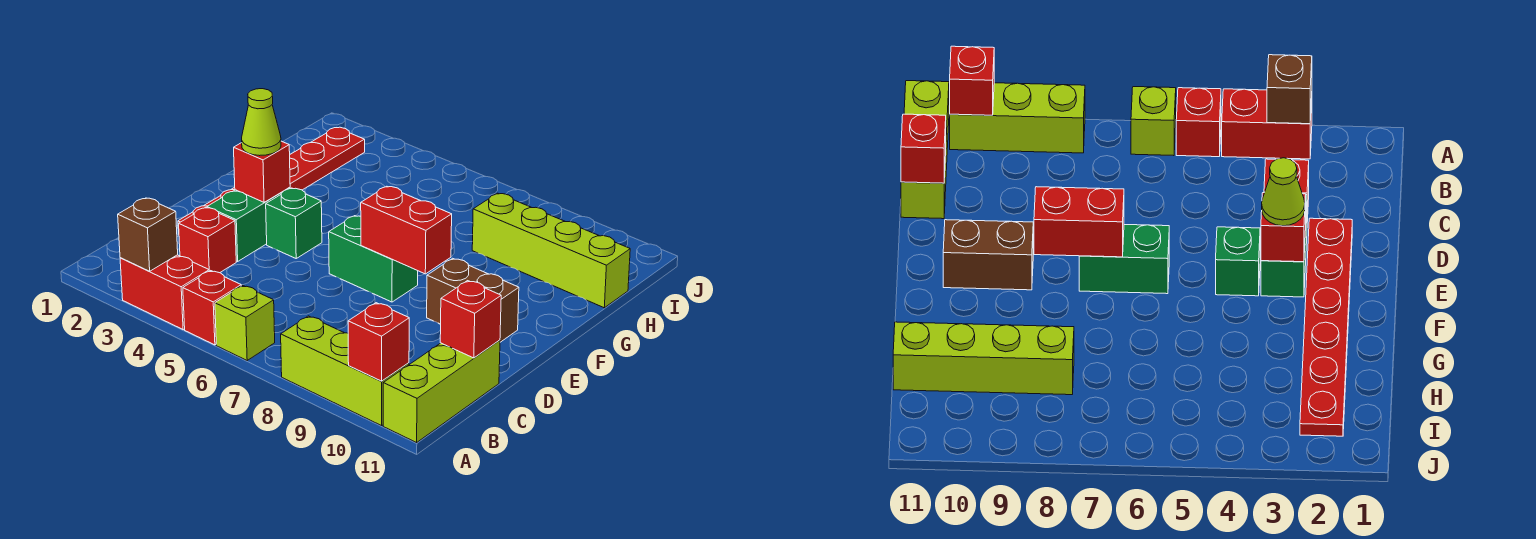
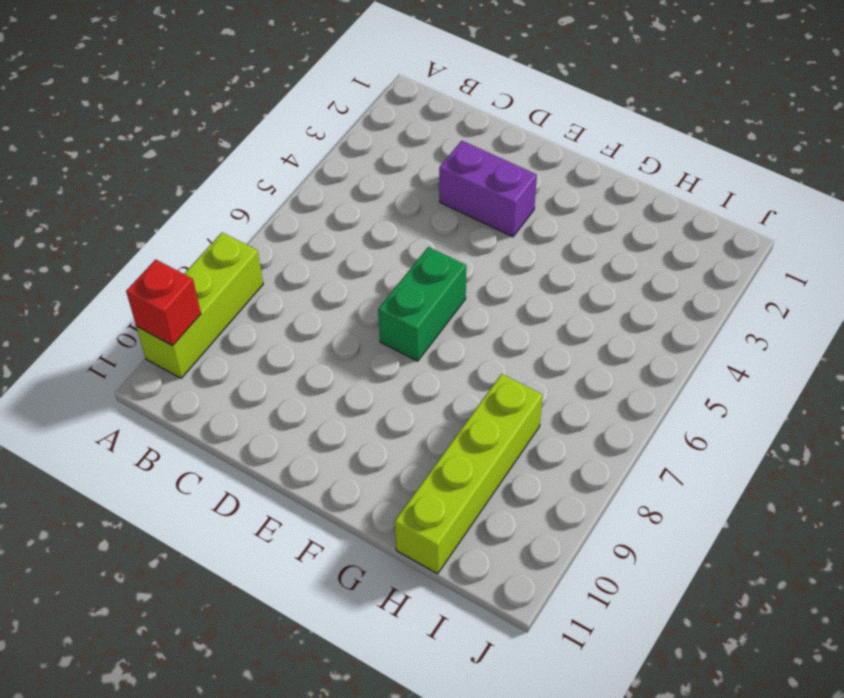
purple 1x2 brick [439,141,537,237] -> green 1x2 brick [207,187,290,261]
none -> red 1x2 brick [120,255,209,330]
none -> red 1x1 brick [183,271,241,345]
none -> lime 1x1 brick [215,286,275,360]

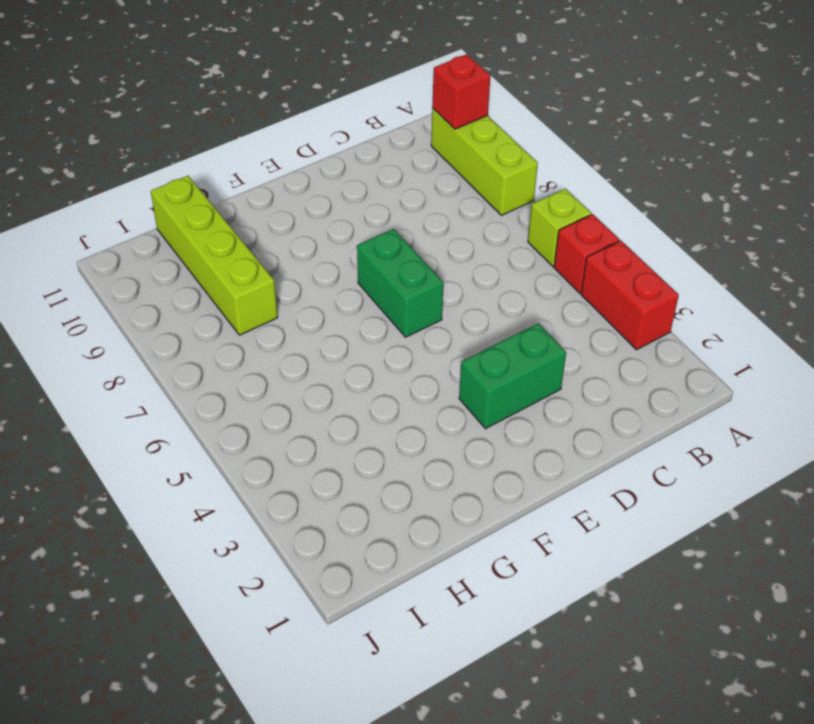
none -> lime 1x3 brick [383,340,500,443]
none -> red 1x1 brick [179,207,236,273]
none -> red 1x6 plate [178,127,365,234]

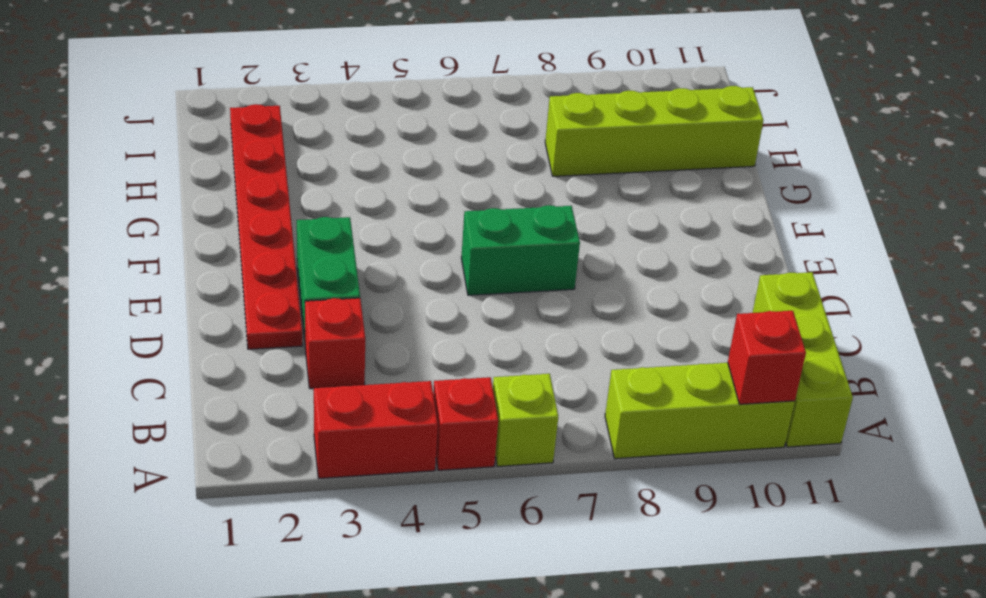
none -> green 1x1 brick [266,188,322,258]
none -> brown 1x2 brick [427,258,519,342]
none -> brown 1x1 brick [118,198,178,271]

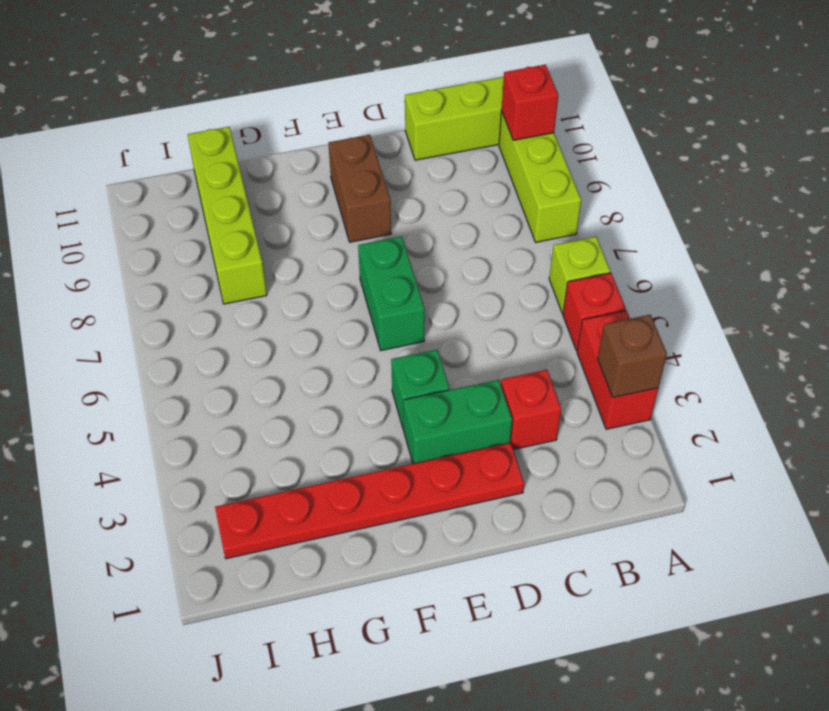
none -> red 1x1 brick [440,281,501,358]
none -> red 1x1 brick [234,141,290,202]
none -> red 1x2 brick [361,186,452,274]

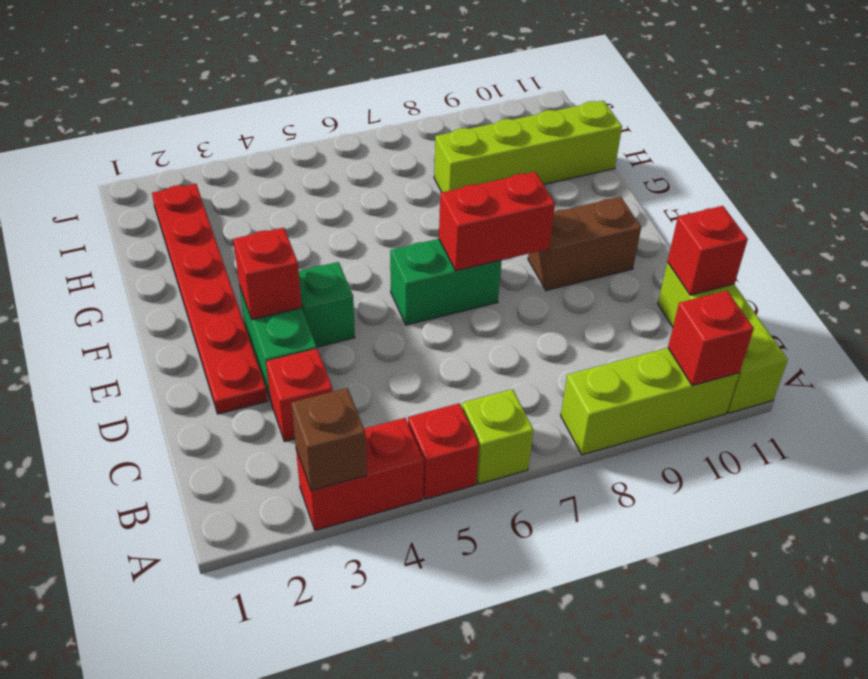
none -> lime 1x1 cone [242,89,281,156]

